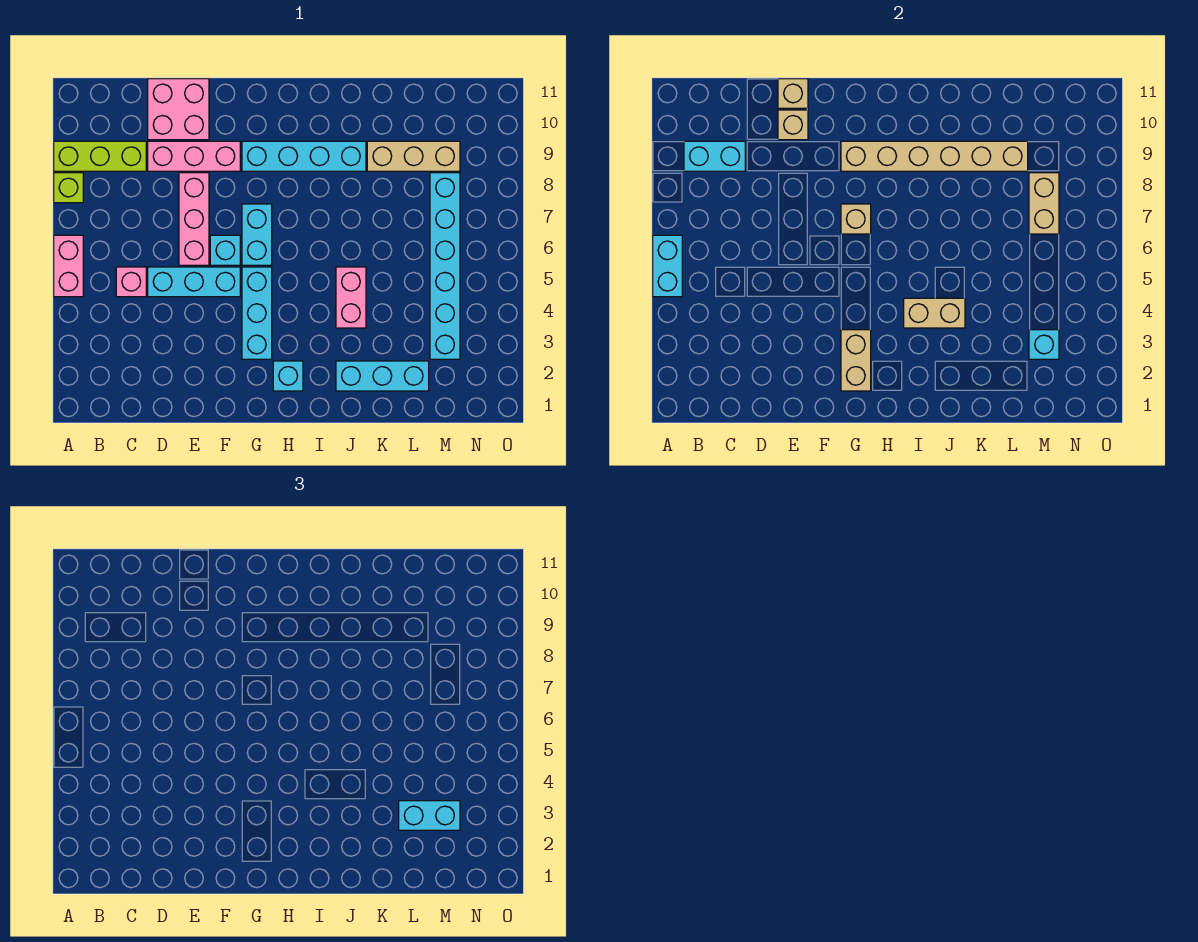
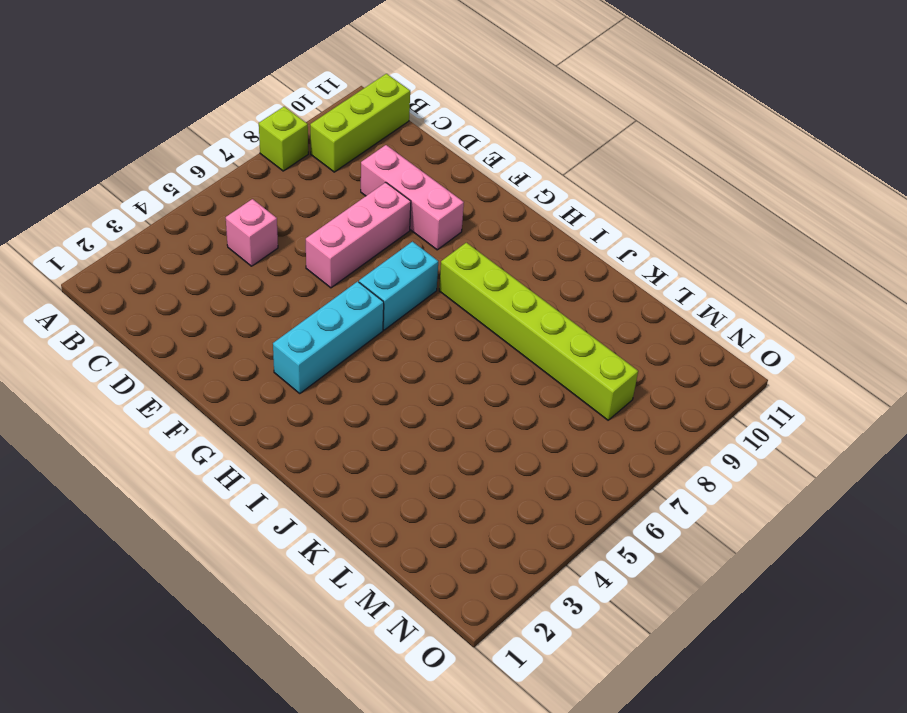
lime 1x3 brick [310,74,410,172] -> lime 1x3 brick turned to [54,141,146,171]
lime 1x6 brick [439,243,638,420] -> cyan 1x6 brick [430,173,460,359]
none -> pink 1x2 brick [54,235,83,297]
none -> cyan 1x3 brick [148,267,240,297]
none -> pink 2x2 brick [148,79,209,140]

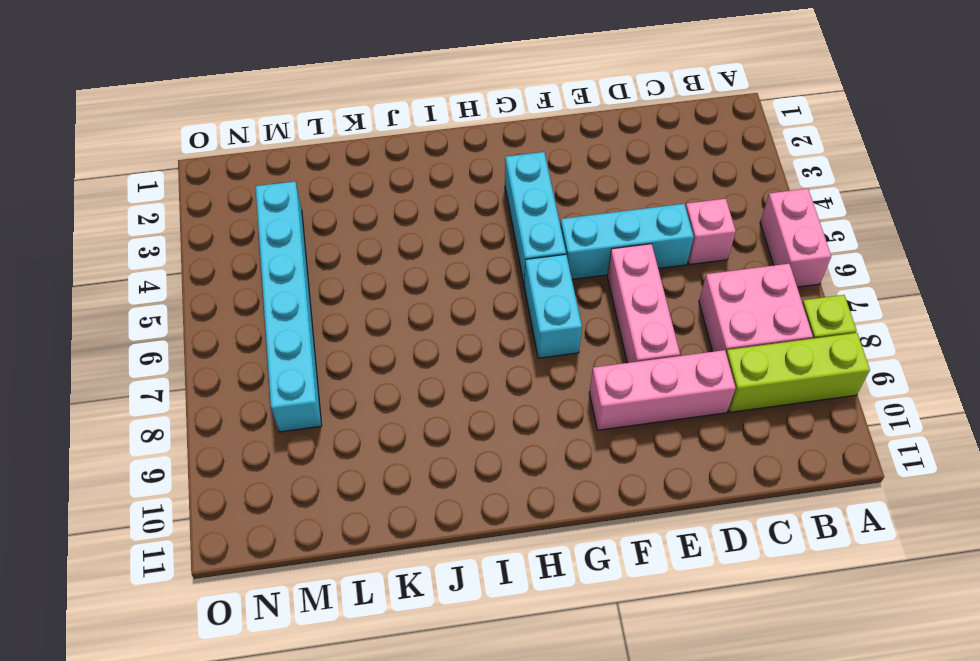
pink 2x2 brick [699,264,813,352] -> pink 2x2 brick moved to [148,79,209,140]
none -> cyan 1x1 brick [210,235,240,265]
none -> cyan 1x4 brick [242,141,366,171]
none -> cyan 1x1 brick [273,361,303,391]

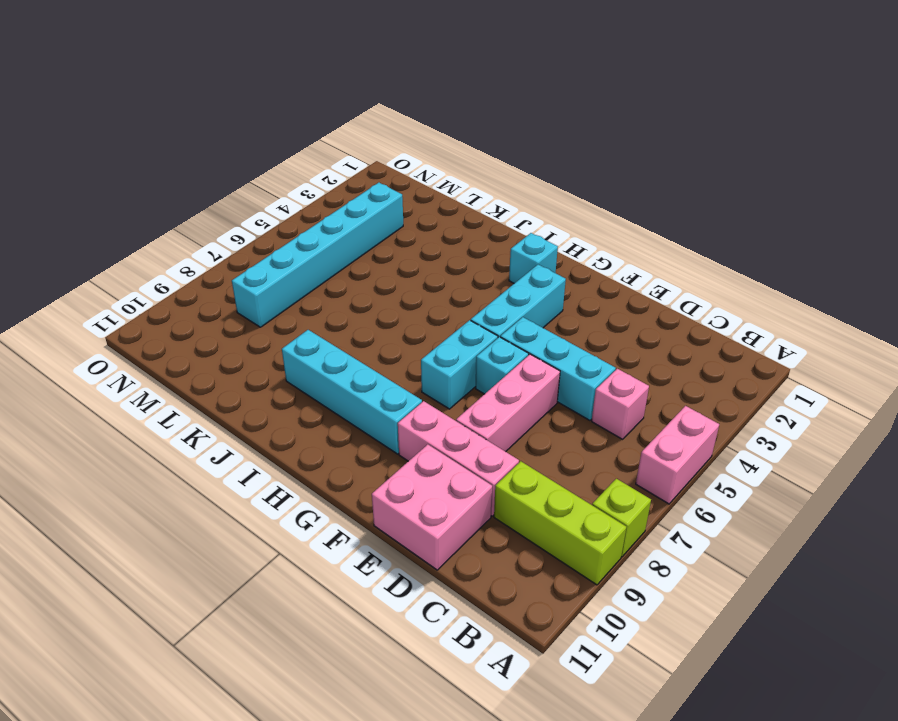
none -> cyan 1x3 brick [336,361,429,391]
none -> pink 1x2 brick [336,267,366,328]
none -> tan 1x3 brick [367,141,460,171]

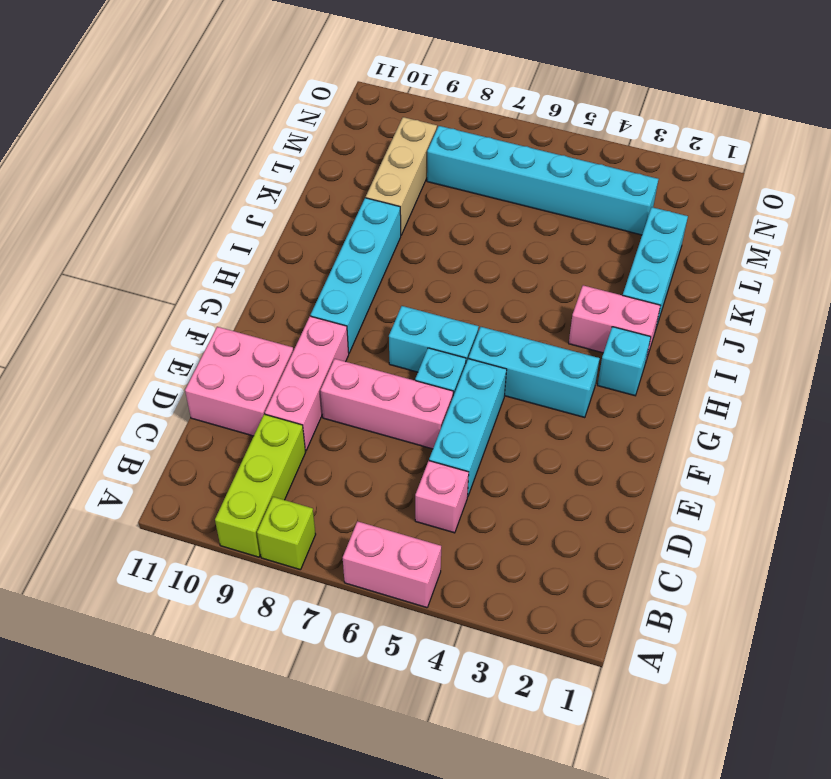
pink 1x2 brick [569,285,660,360] -> pink 1x2 brick moved to [336,267,366,328]
none -> cyan 1x2 brick [653,235,682,297]
none -> cyan 1x2 brick [684,141,745,171]
none -> tan 1x1 brick [778,110,808,140]

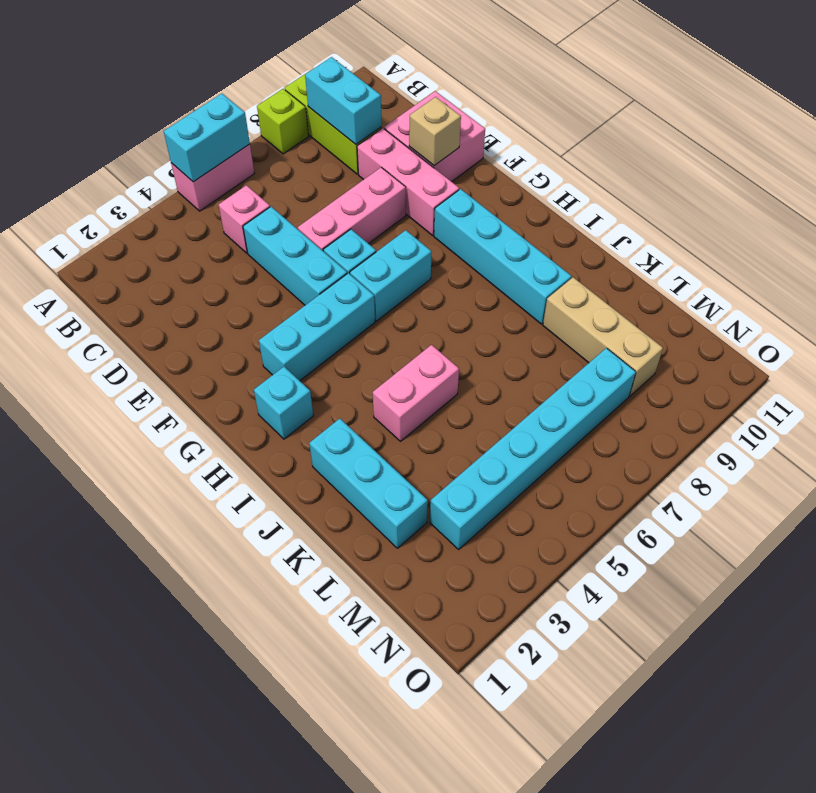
none -> tan 1x1 brick [778,79,808,108]
none -> tan 1x2 brick [841,330,871,391]
none -> tan 1x1 brick [841,204,871,234]

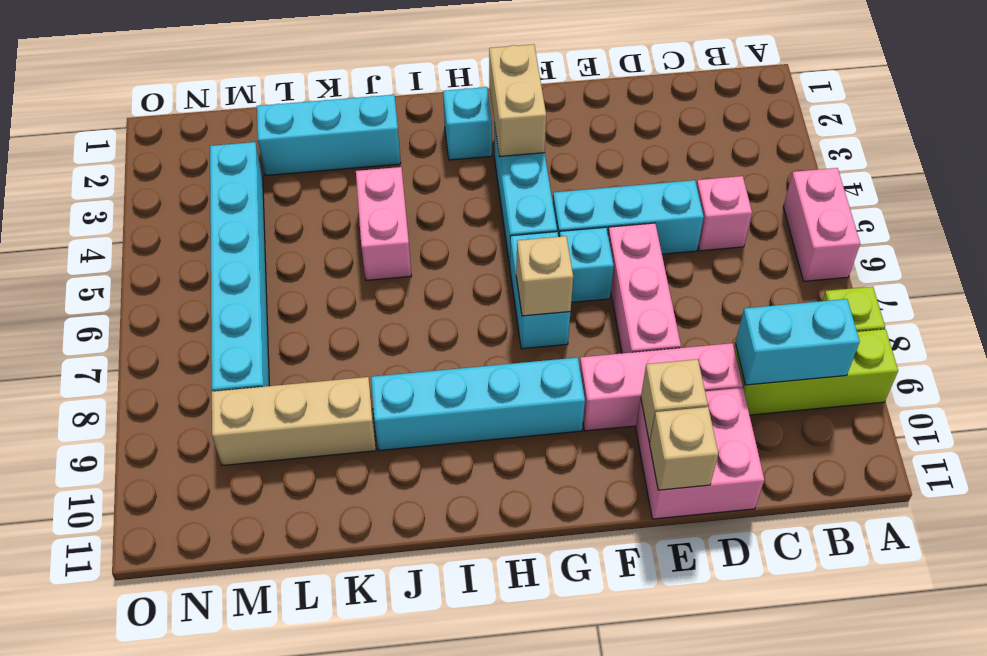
none -> cyan 1x2 brick [653,235,682,297]
none -> tan 1x6 brick [841,141,1028,171]
none -> tan 1x2 brick [904,298,965,328]

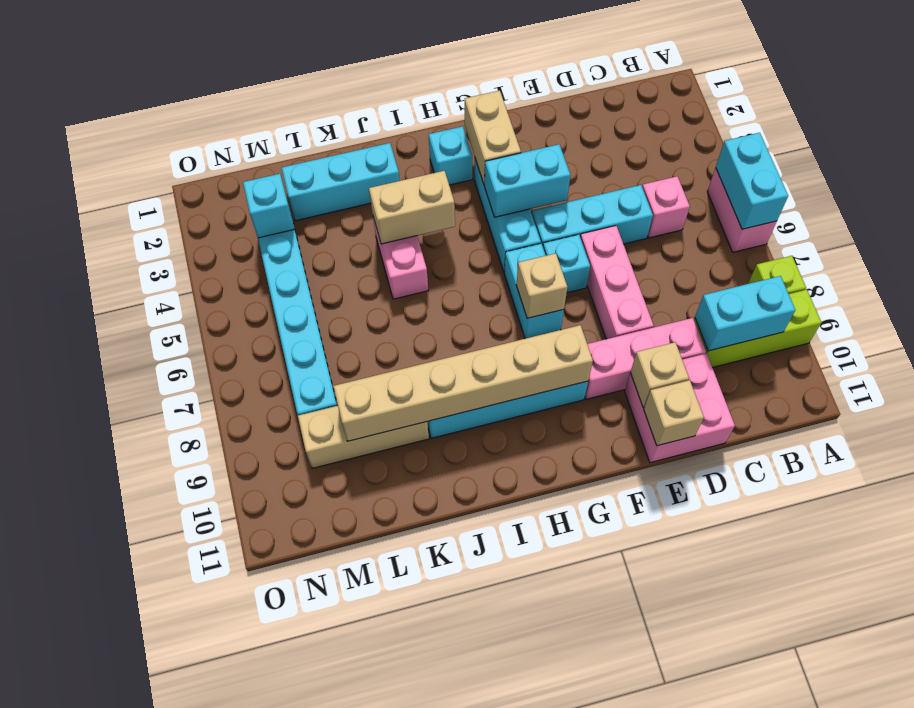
cyan 1x2 brick [485,144,571,217] -> cyan 1x2 brick moved to [399,801,460,830]
none -> tan 1x2 brick [1029,173,1059,234]

